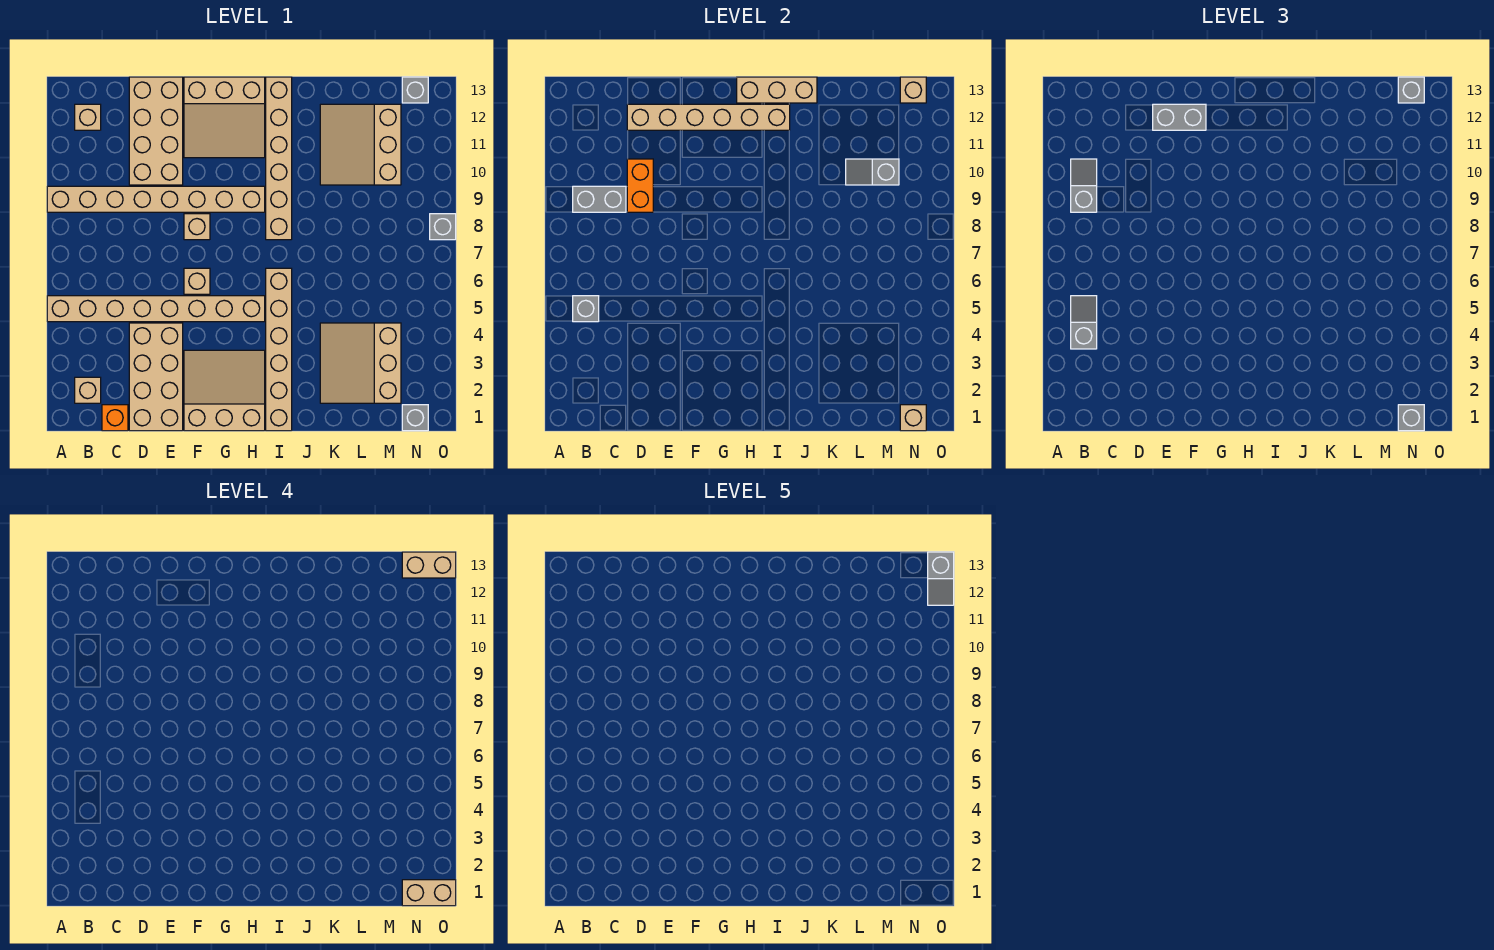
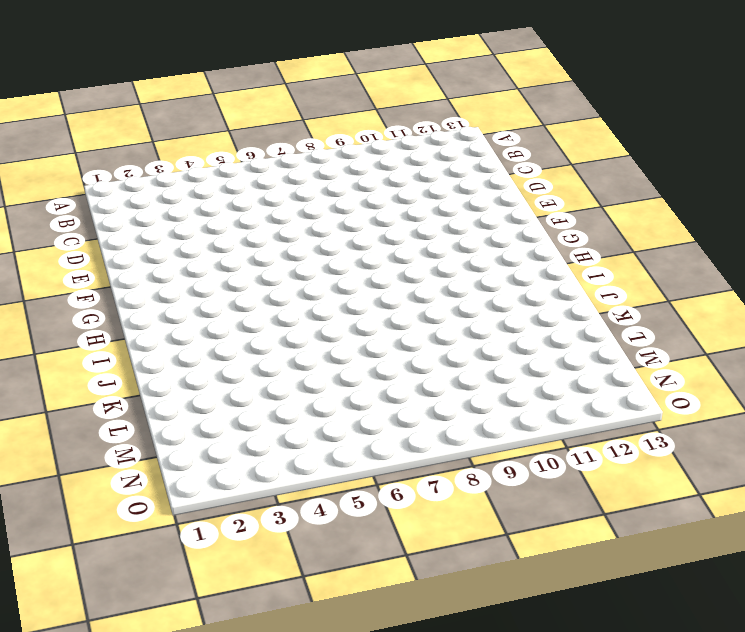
none -> tan 1x8 brick [47,296,265,322]
none -> tan 1x8 brick [47,186,265,212]
none -> tan 1x1 brick [75,377,101,403]
none -> tan 1x1 brick [75,104,101,130]

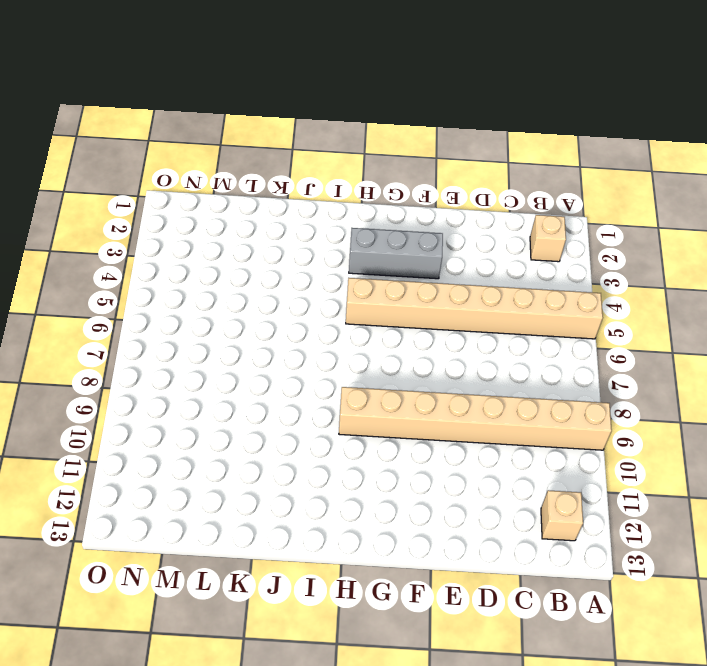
grey 1x3 brick [349,228,443,279] -> tan 3x3 slope [184,350,265,431]
none -> orange 1x1 brick [102,405,128,431]
none -> tan 2x4 brick [129,323,183,431]
none -> tan 2x4 brick [129,77,183,185]
none -> tan 1x1 brick [184,268,210,294]

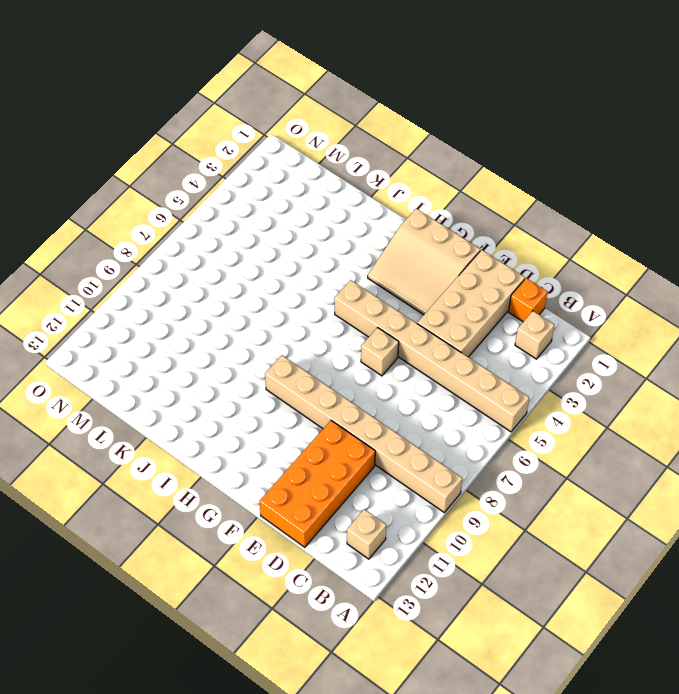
orange 2x4 brick [259,421,375,547] -> tan 2x4 brick [129,77,183,185]
none -> tan 1x1 brick [184,214,210,240]
none -> tan 3x3 slope [184,77,265,158]
none -> tan 1x6 brick [266,268,292,431]
none -> tan 1x6 brick [266,77,292,240]

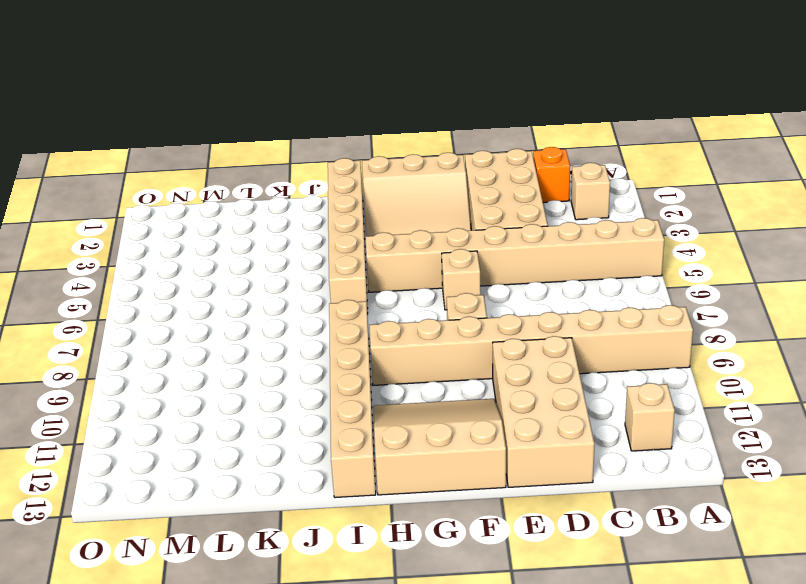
none -> tan 3x3 slope [320,323,401,403]
none -> tan 3x3 slope [320,104,401,185]
none -> grey 1x1 brick [402,405,428,431]
none -> grey 1x1 brick [402,77,428,103]

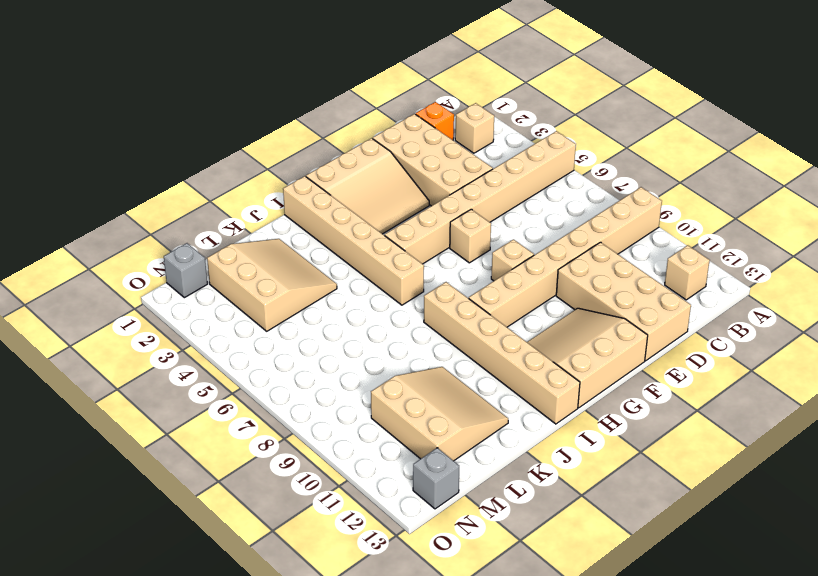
none -> grey 1x1 brick [430,214,456,240]
none -> grey 1x1 brick [573,296,599,322]
none -> grey 1x2 brick [573,186,626,212]
none -> orange 1x2 brick [627,159,653,212]

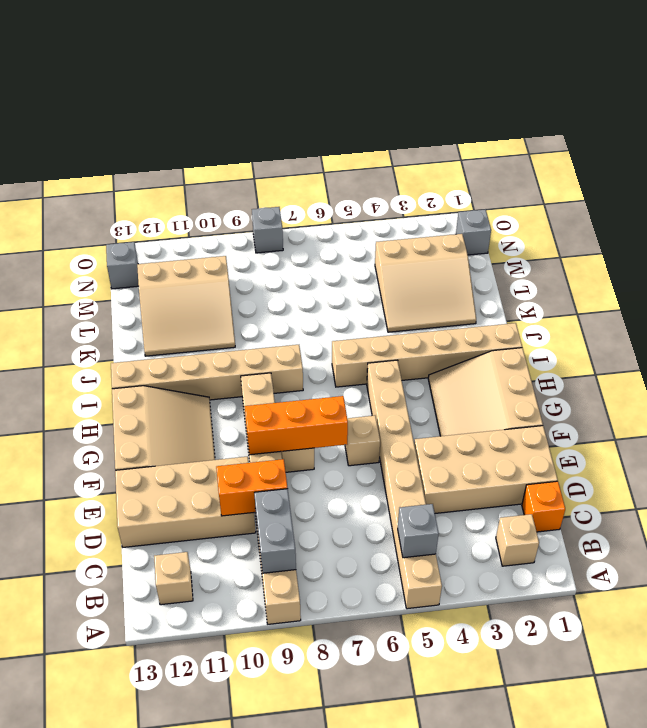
orange 1x3 brick [245,396,348,455] -> none
none -> tan 1x6 brick [627,104,790,130]
none -> tan 1x3 brick [737,77,817,103]
none -> grey 1x2 slope [846,159,899,185]
none -> tan 1x1 brick [900,405,926,431]

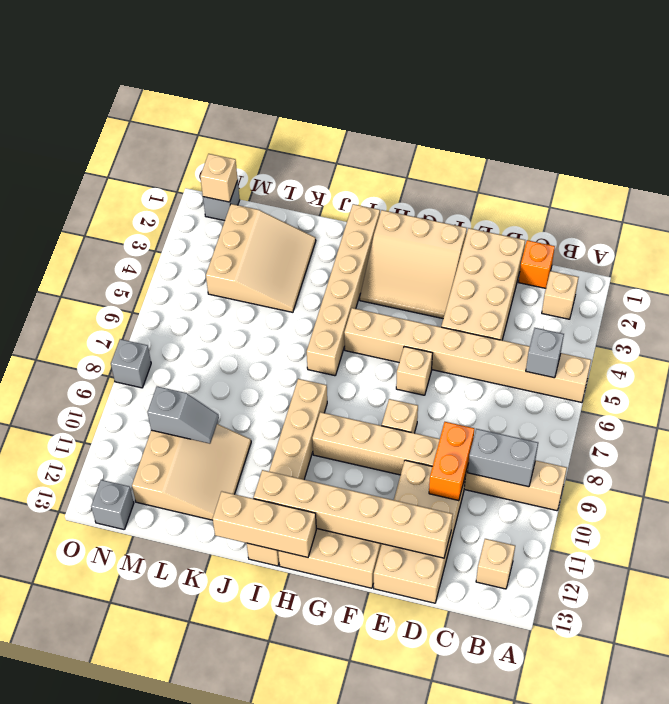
none -> tan 1x1 brick [900,77,926,103]
none -> grey 1x2 slope [1071,296,1097,349]
none -> grey 1x2 slope [1071,159,1097,212]
none -> grey 1x2 brick [1153,104,1206,130]

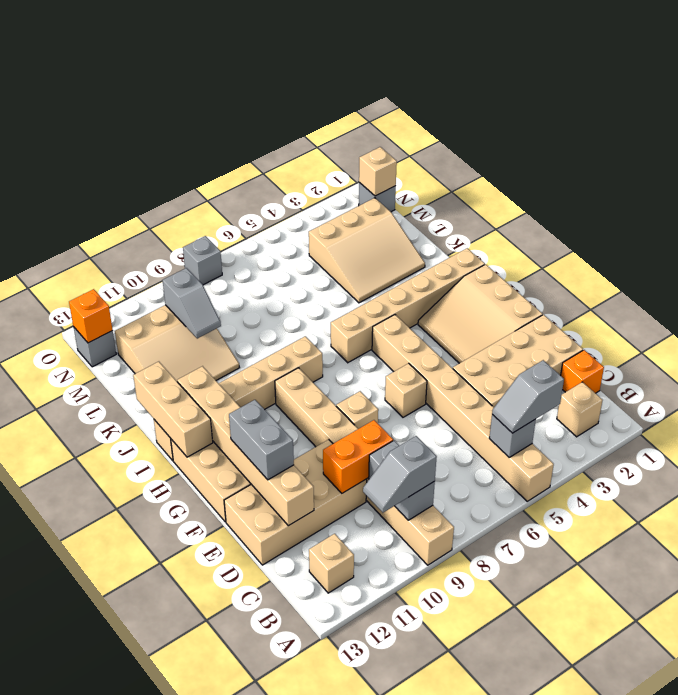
orange 1x1 brick [69,289,113,343] -> tan 1x1 brick [900,77,926,103]
none -> grey 1x1 brick [1398,405,1424,431]
none -> grey 1x1 brick [1398,77,1424,103]
none -> tan 1x2 brick [402,880,456,906]
none -> tan 1x2 brick [402,552,456,578]

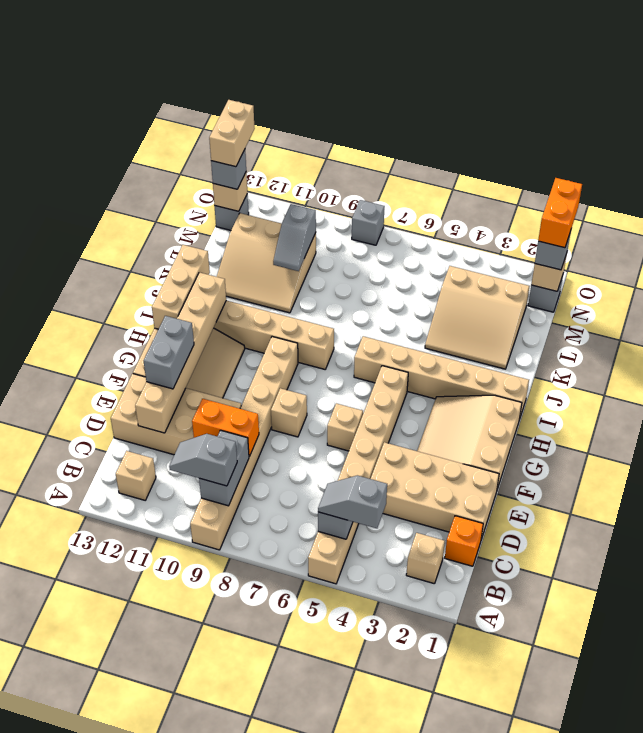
orange 1x2 brick [538,178,582,248] -> tan 1x2 brick [402,880,456,906]
none -> grey 1x2 slope [928,552,954,605]

